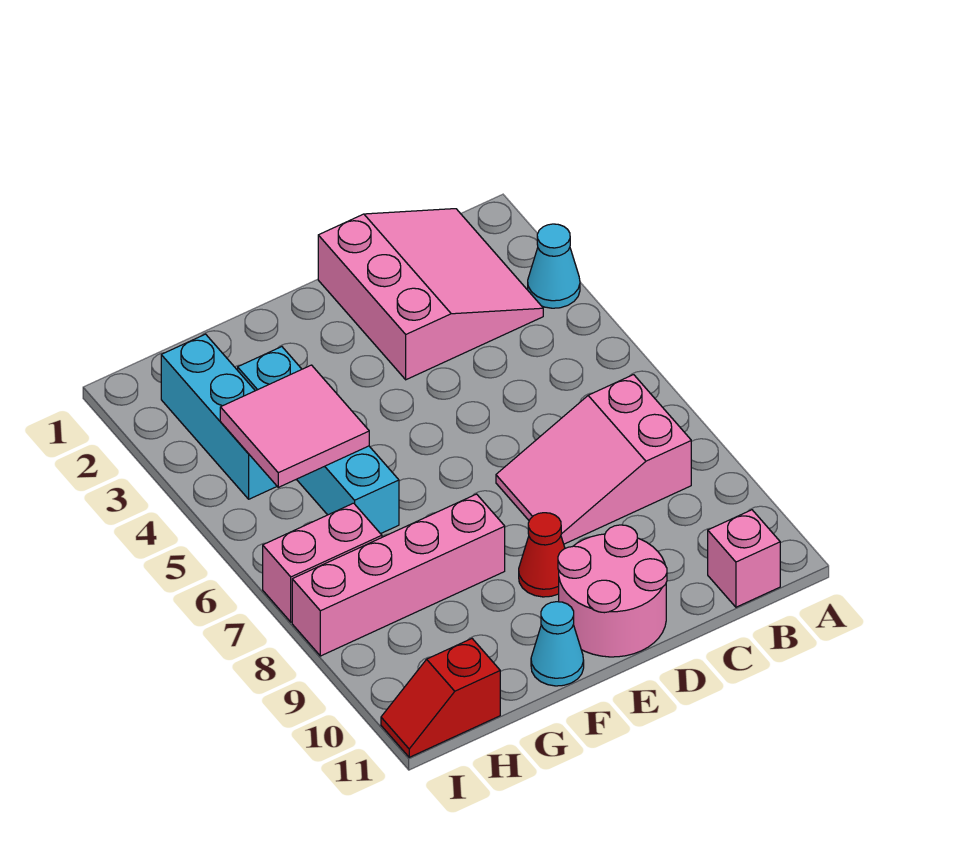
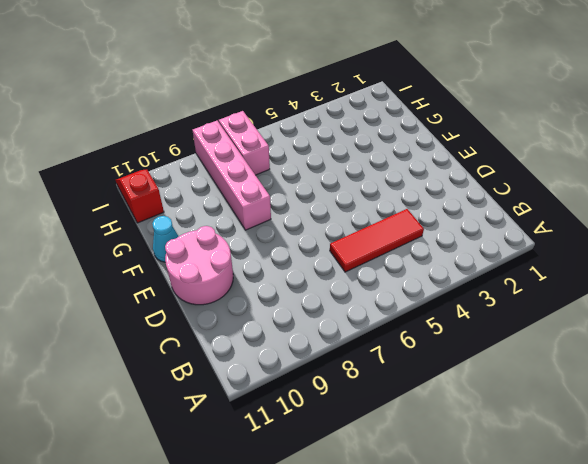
red 1x3 tile [330,209,424,272] -> none
none -> cyan 1x1 cone [528,224,580,308]
none -> pink 3x3 slope [318,209,543,380]
none -> pink 2x3 slope [496,375,691,544]

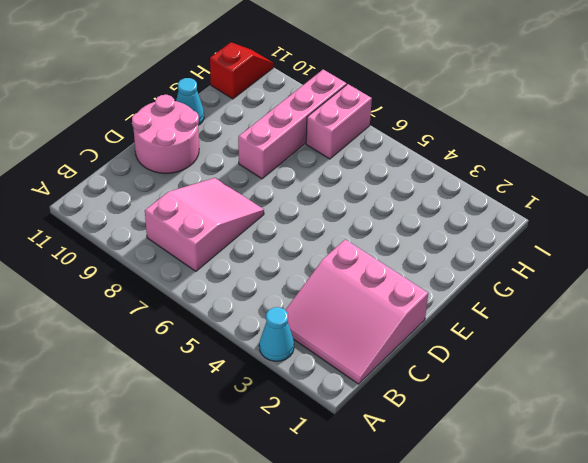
none -> pink 1x1 brick [708,510,780,607]
none -> red 1x1 cone [519,513,565,597]
none -> cyan 1x4 brick [238,347,399,534]

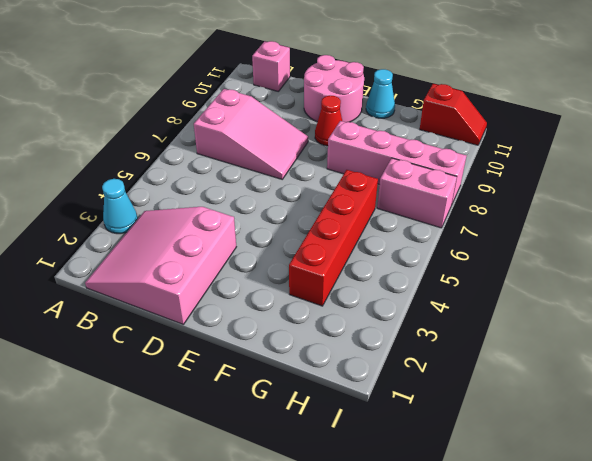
red 1x4 brick [289,170,378,306] -> cyan 1x4 brick [238,347,399,534]
none -> cyan 1x3 brick [161,334,277,499]
none -> pink 2x2 tile [220,365,369,487]

